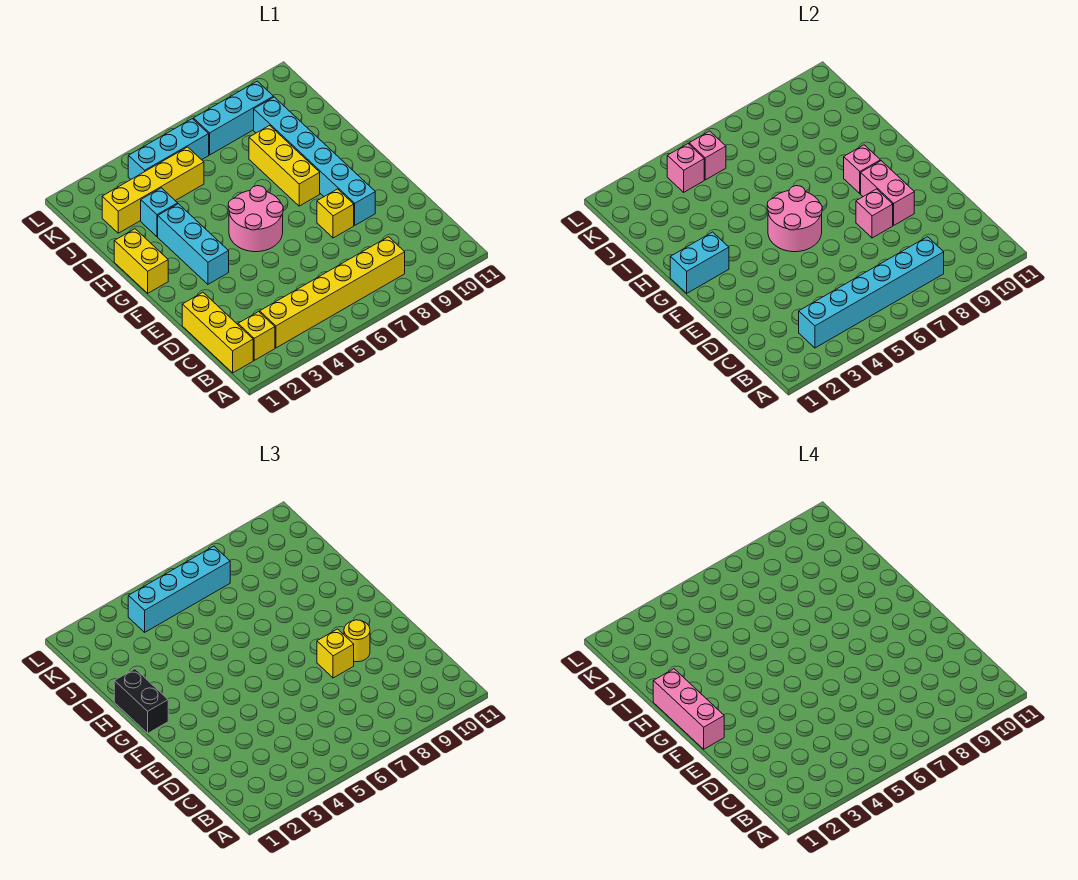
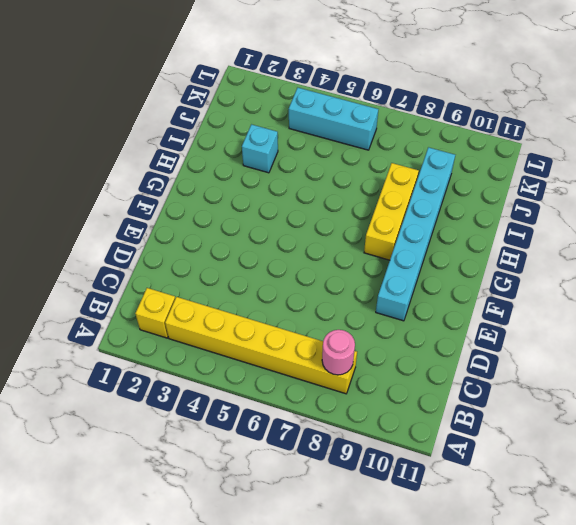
pink 1x1 round brick [322,330,355,375] -> cyan 1x6 brick [799,237,944,348]
none -> yellow 1x3 brick [182,292,253,373]
none -> yellow 1x1 brick [317,189,354,238]
none -> cyan 1x3 brick [158,204,229,284]

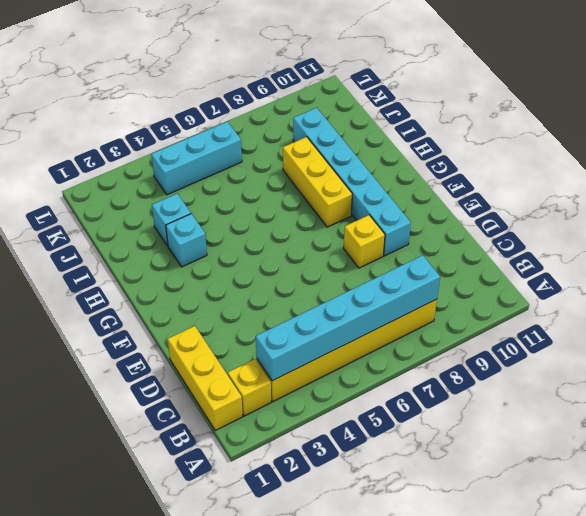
cyan 1x1 brick [166,214,207,267] -> cyan 1x3 brick [158,204,229,284]
none -> pink 2x2 round brick [228,186,283,252]
none -> yellow 1x2 brick [114,229,168,293]
none -> yellow 1x4 brick [102,147,204,233]

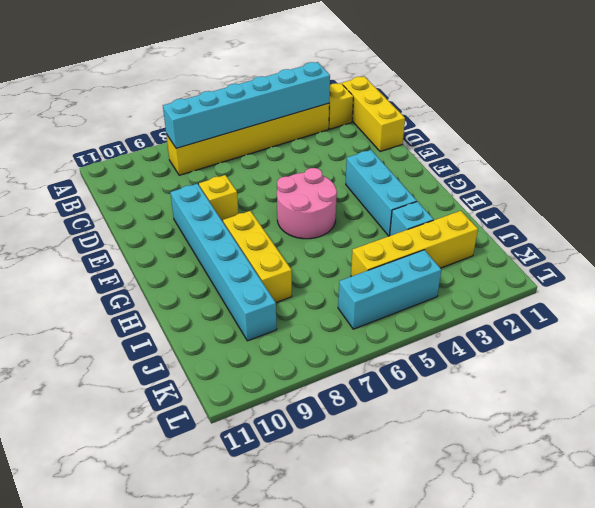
none -> yellow 1x2 brick [114,229,168,293]
none -> cyan 1x3 brick [193,81,273,155]
none -> pink 1x1 brick [856,189,893,238]

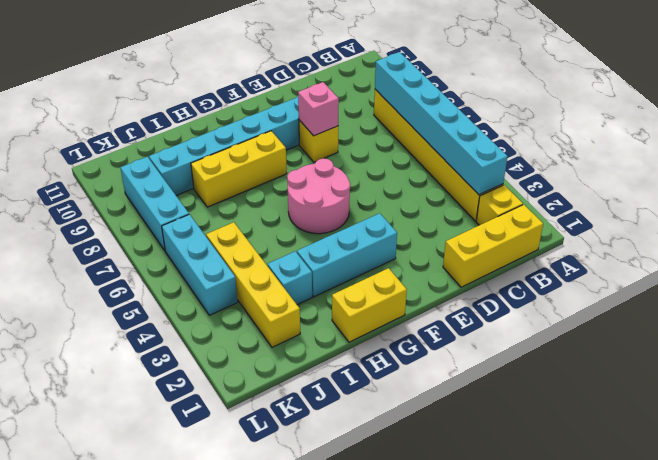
none -> pink 1x2 brick [861,161,914,225]
none -> pink 2x2 round brick [767,186,822,252]
none -> cyan 1x2 brick [670,232,729,293]

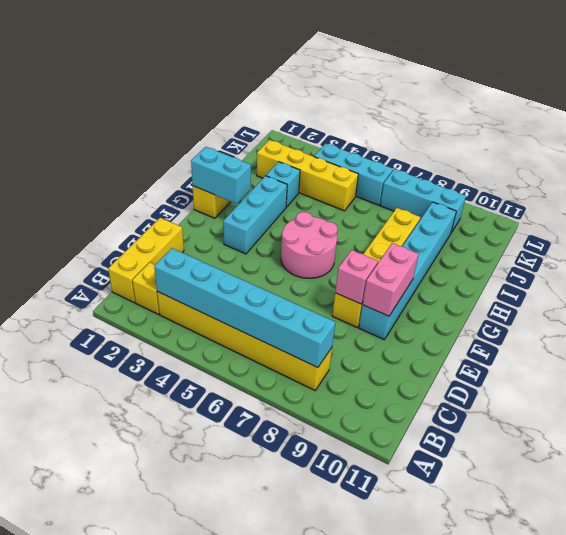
none -> pink 2x2 round brick [767,186,822,252]
none -> pink 1x1 brick [844,145,880,194]
none -> pink 1x1 brick [667,144,704,192]

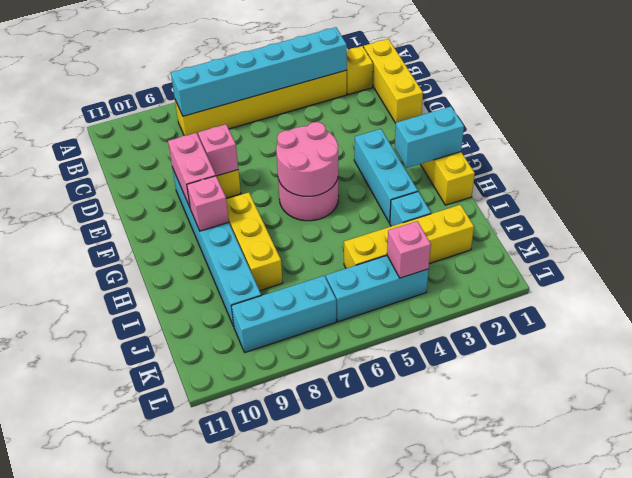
none -> pink 1x1 brick [689,131,726,180]
none -> yellow 1x1 brick [317,629,354,678]
none -> yellow 1x1 round brick [344,620,370,662]

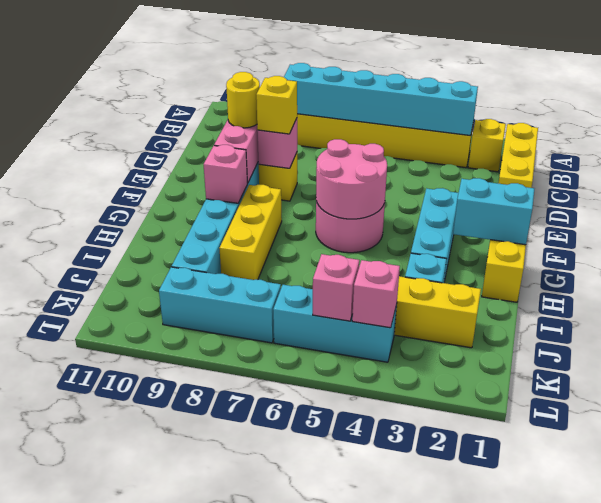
none -> black 1x2 brick [114,669,168,733]
none -> cyan 1x4 brick [128,546,230,632]
none -> pink 1x3 brick [653,669,724,749]

